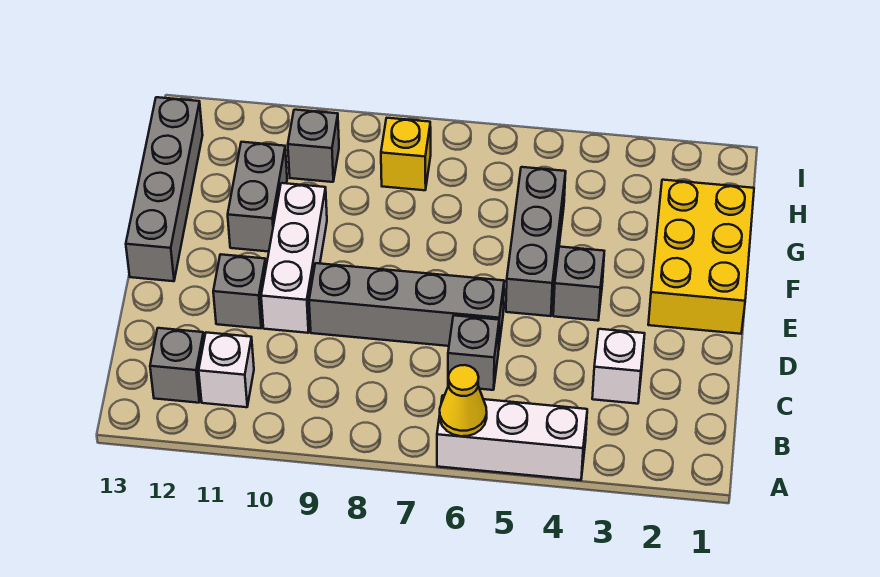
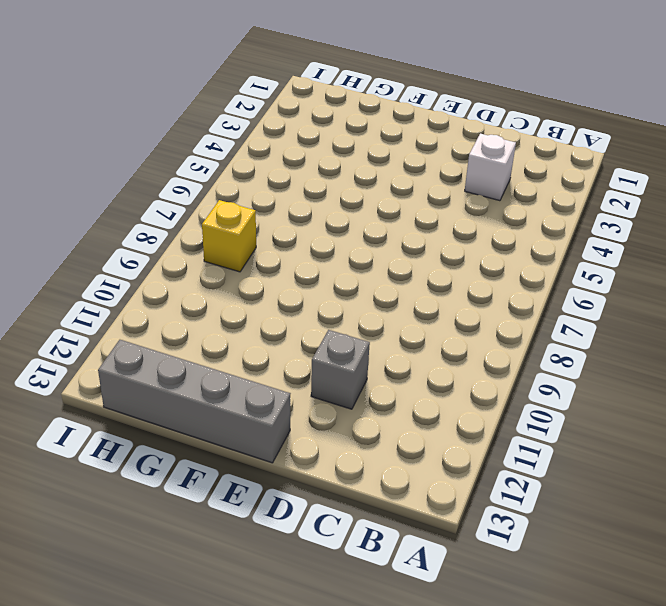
none -> white 1x3 brick [437,395,587,480]
none -> white 1x1 brick [199,332,254,407]
none -> grey 1x1 brick [150,328,204,403]

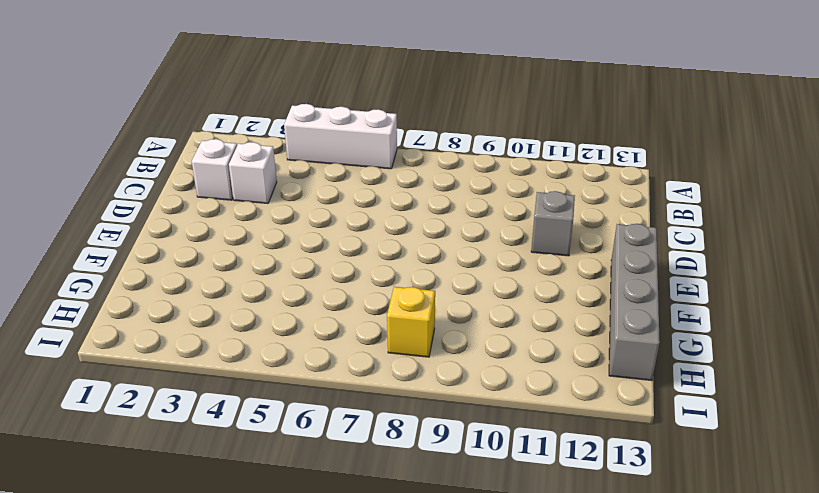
white 1x1 brick [192,139,237,200] -> white 1x1 brick moved to [199,332,254,407]
none -> grey 1x1 brick [150,328,204,403]
none -> grey 1x1 brick [448,315,499,390]
none -> grey 1x4 brick [309,263,504,346]

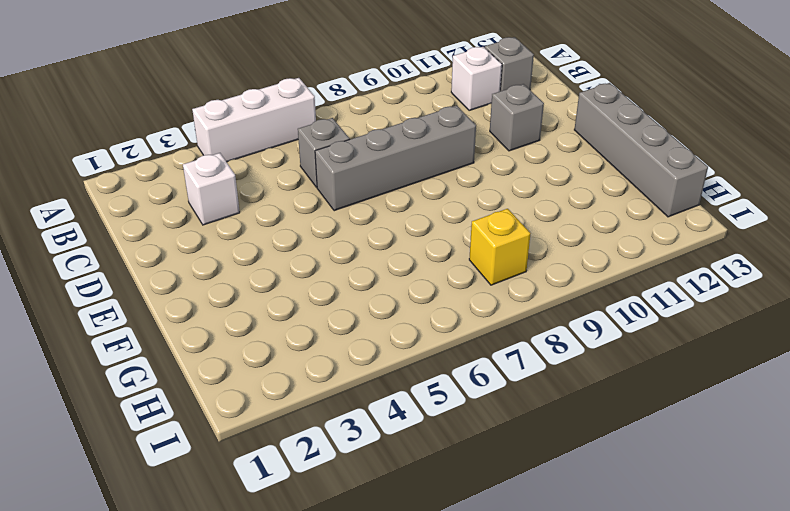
none -> white 1x3 brick [261,183,327,333]
none -> yellow 2x3 brick [648,180,754,334]
none -> grey 1x1 brick [553,247,604,321]

